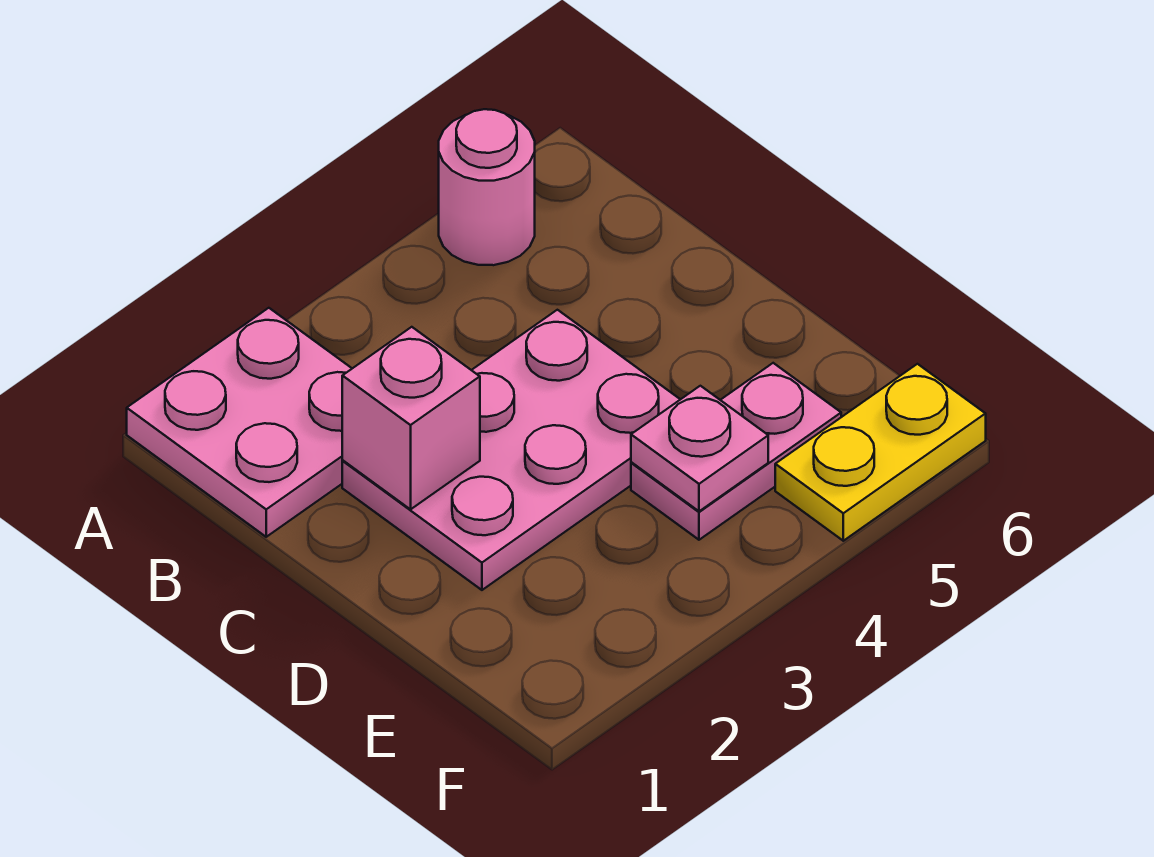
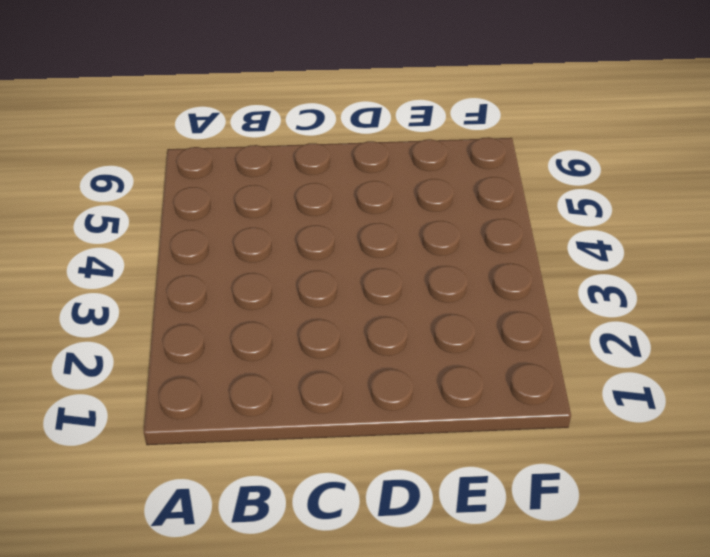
none -> pink 2x2 plate [127,308,352,537]
none -> pink 1x1 round brick [439,109,535,265]

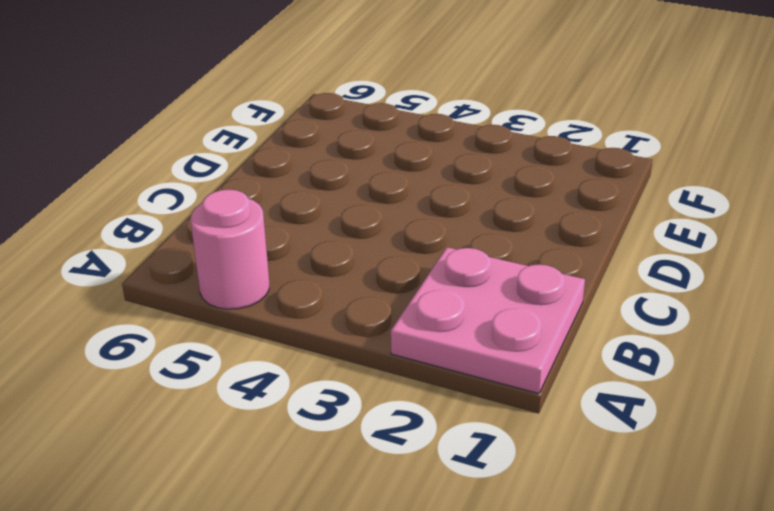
none -> pink 2x3 plate [342,310,680,590]
none -> pink 1x2 plate [631,363,841,540]

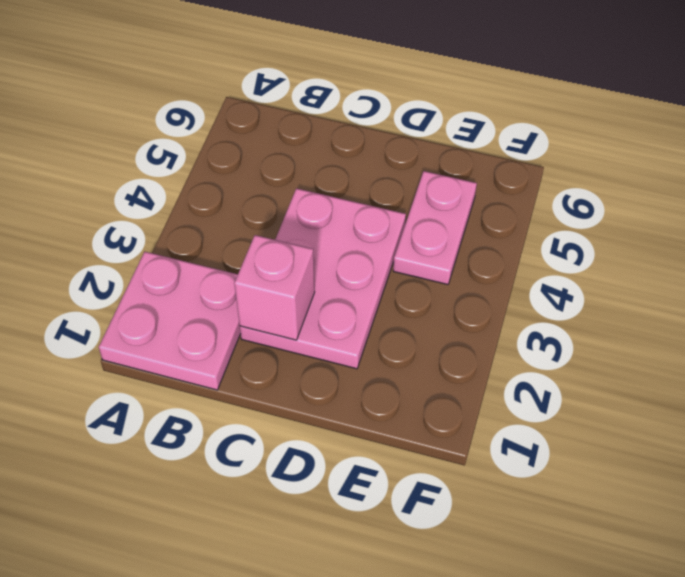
none -> pink 1x1 round brick [439,109,535,265]
none -> yellow 1x2 plate [775,364,986,541]

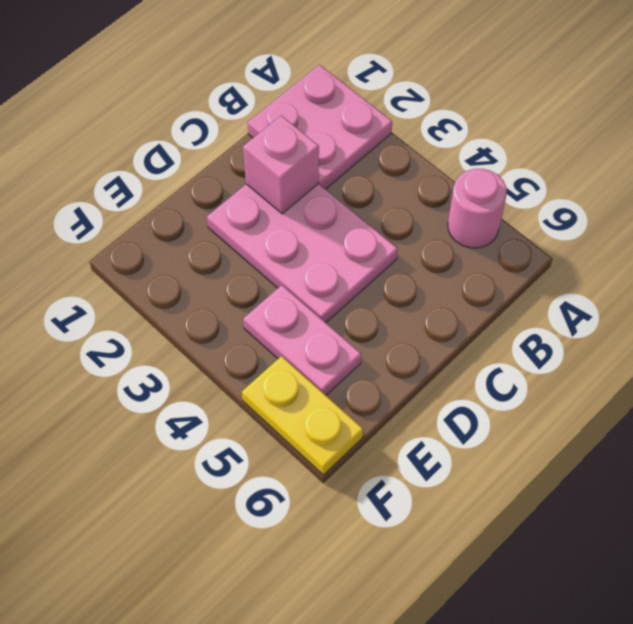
none -> pink 1x1 plate [631,386,768,511]

